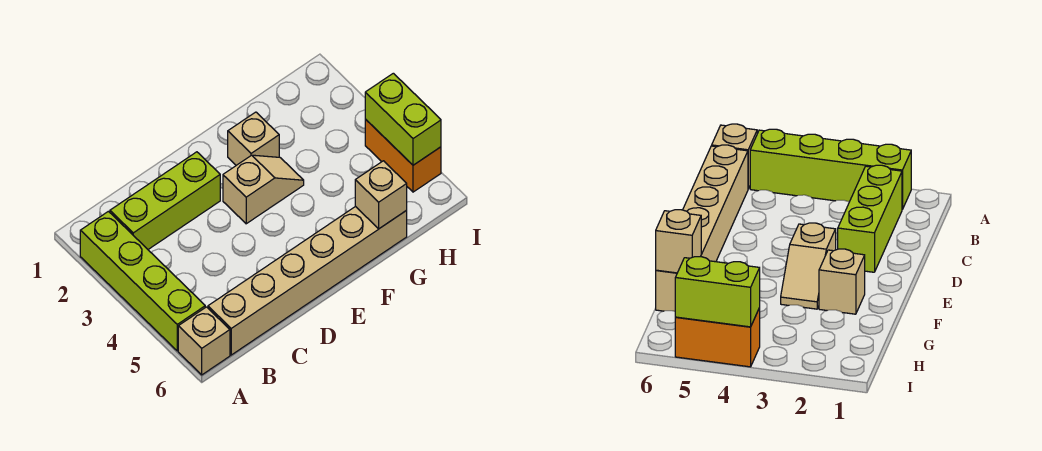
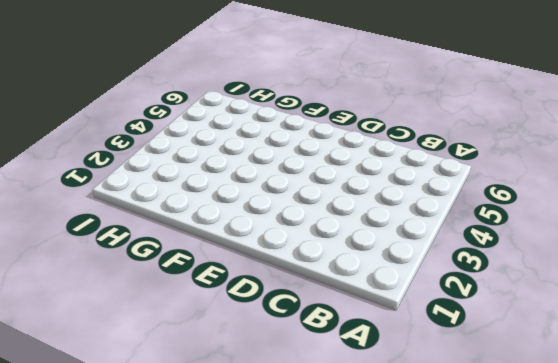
none -> lime 1x4 brick [80,211,205,351]
none -> tan 1x1 brick [178,307,230,375]

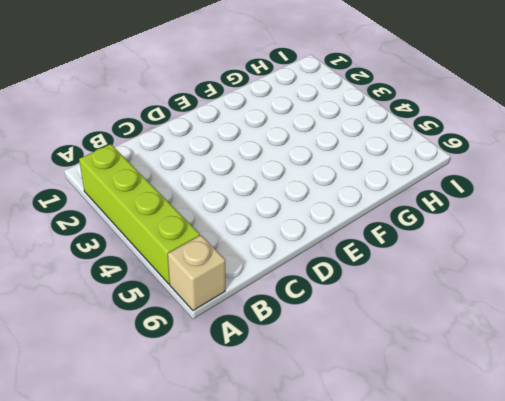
none -> lime 1x3 brick [110,152,220,249]
none -> tan 1x6 brick [208,206,407,355]

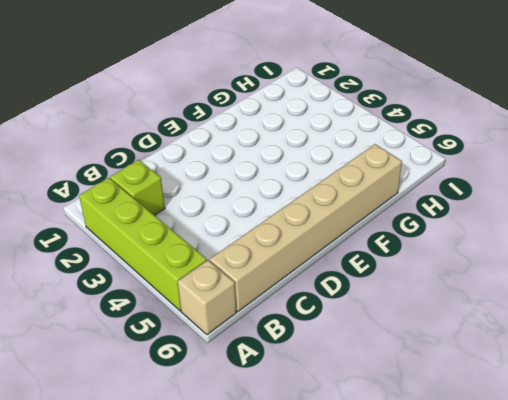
lime 1x1 brick [110,160,165,215] -> lime 1x3 brick [110,152,220,249]
none -> tan 1x2 slope [223,155,304,224]
none -> tan 1x1 brick [228,112,279,165]

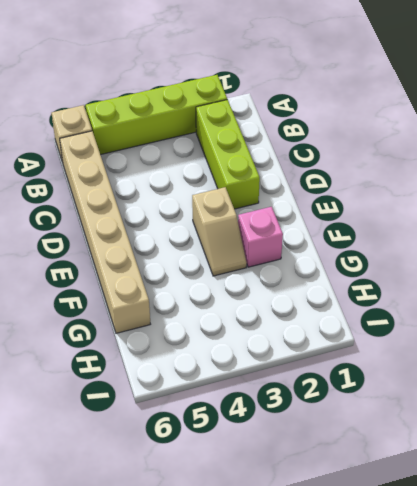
pink 1x1 brick [238,207,283,267] -> tan 1x1 brick [228,112,279,165]
none -> orange 1x2 brick [365,119,441,192]
none -> tan 1x1 brick [355,161,407,229]

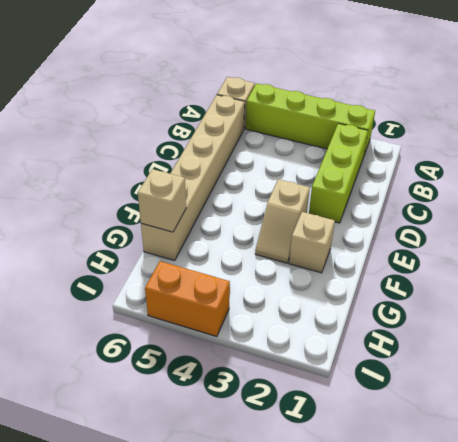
none -> lime 1x2 brick [365,73,441,165]

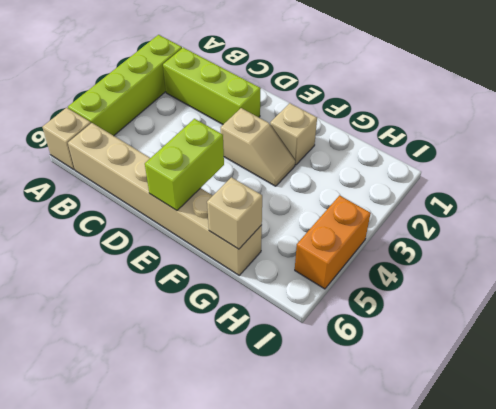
lime 1x2 brick [145,119,224,210] -> lime 1x2 brick moved to [365,73,441,165]

